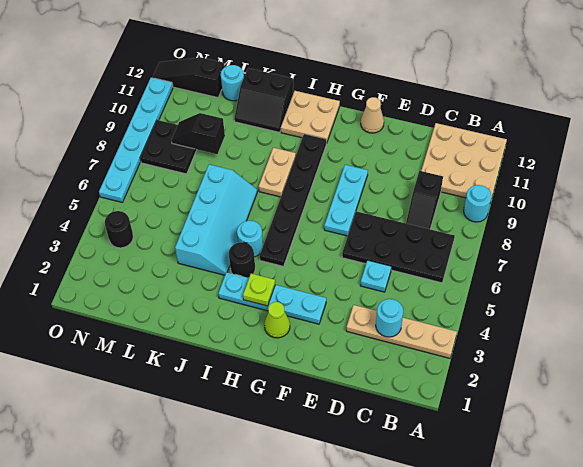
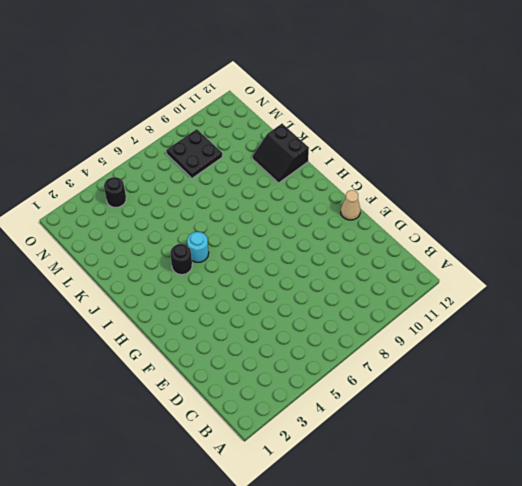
none -> tan 1x4 plate [346,305,457,358]
none -> cyan 1x1 round brick [464,185,491,222]
none -> tan 3x3 plate [421,123,507,203]

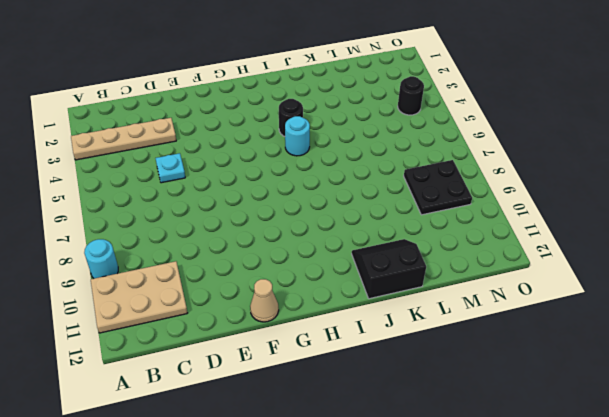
tan 2x3 plate [91,261,187,333] -> tan 3x3 plate [421,123,507,203]
none -> black 2x4 plate [342,211,455,283]
none -> black 1x2 slope [406,171,443,229]
none -> cyan 1x4 plate [218,272,326,324]

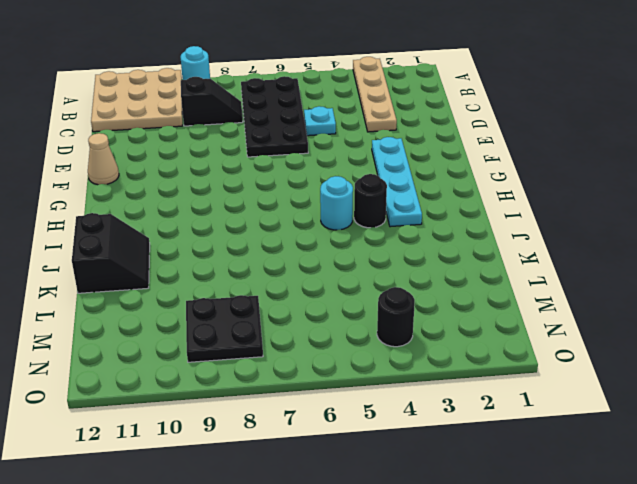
none -> cyan 1x3 plate [324,165,368,236]
none -> lime 1x1 cone [264,302,290,338]
none -> black 1x6 plate [260,134,326,266]

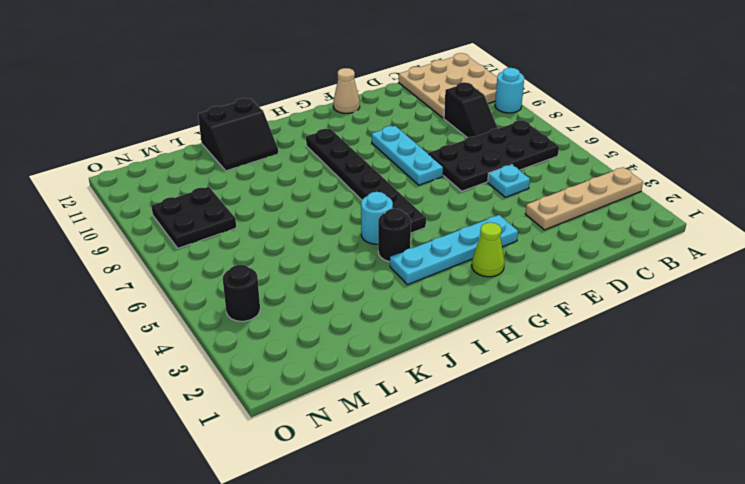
none -> tan 2x2 plate [281,91,340,143]
none -> tan 1x2 plate [259,148,296,197]
none -> cyan 2x4 slope [175,164,257,275]

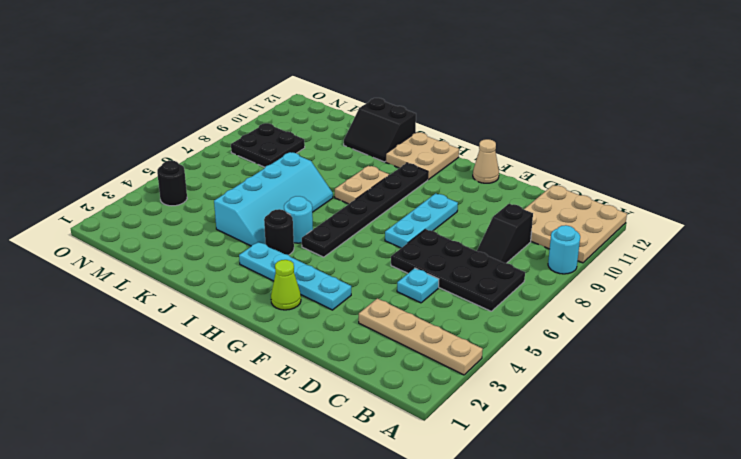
none -> cyan 1x1 round brick [221,65,244,101]
none -> black 1x3 slope [152,58,224,98]
none -> cyan 1x6 plate [99,78,173,202]

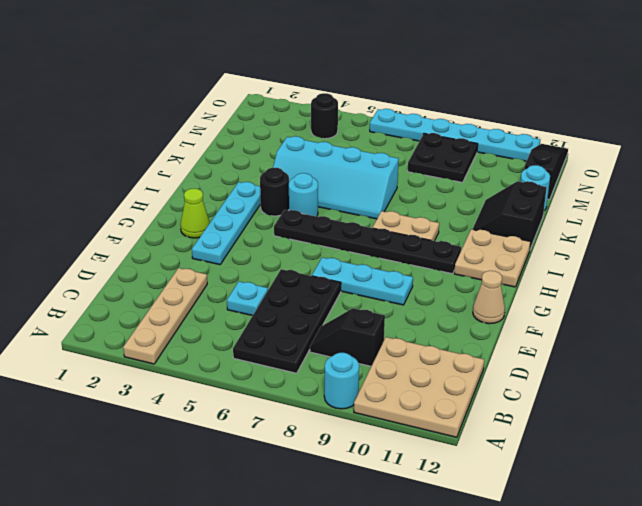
none -> cyan 1x1 round brick [376,299,403,337]
none -> lime 1x1 plate [243,274,275,306]
none -> black 1x2 slope [171,113,225,154]

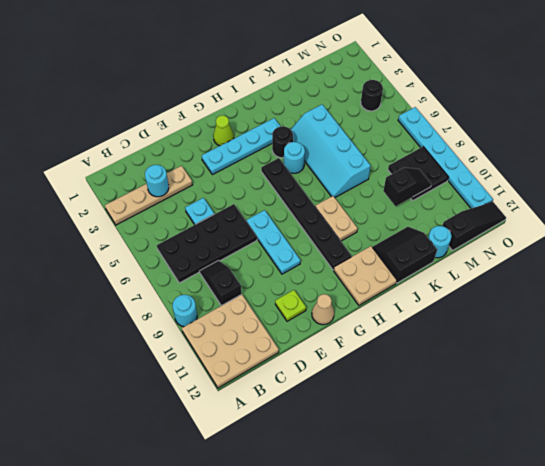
lime 1x1 plate [275,290,306,321] -> lime 1x1 plate moved to [243,274,275,306]

